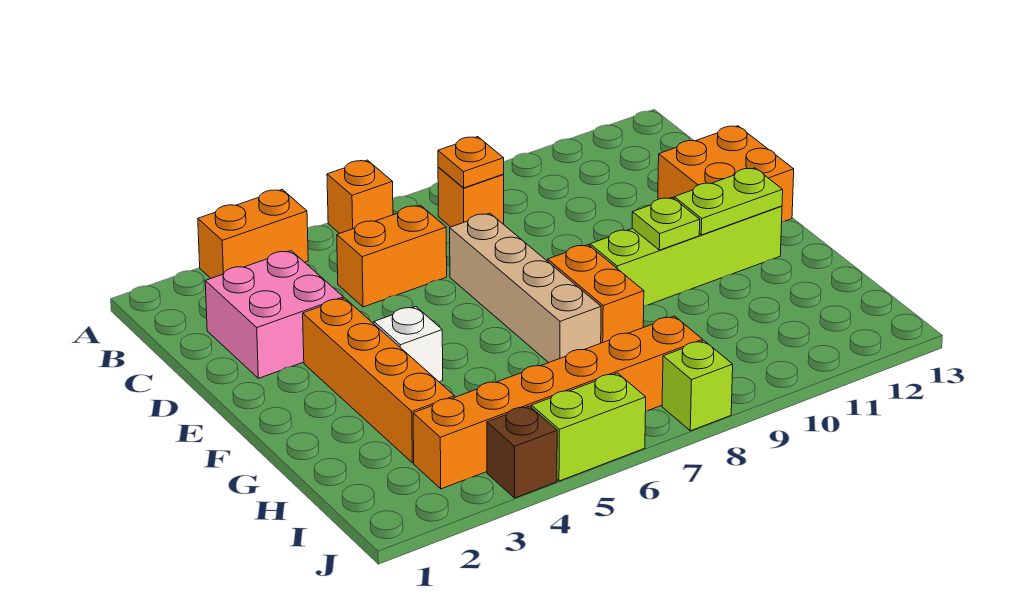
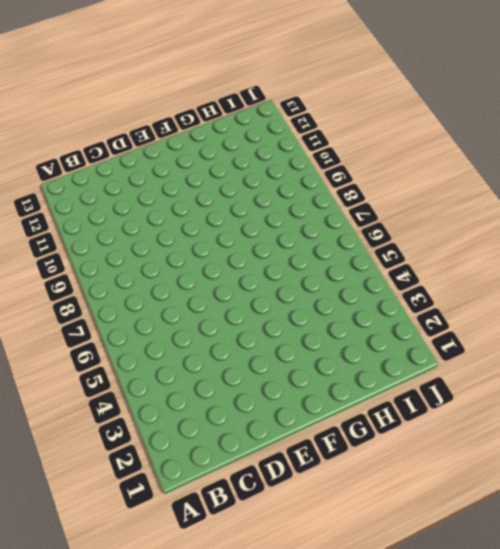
none -> orange 1x2 brick [198,189,308,278]
none -> orange 1x1 brick [327,160,393,233]
none -> orange 1x1 brick [438,167,504,227]

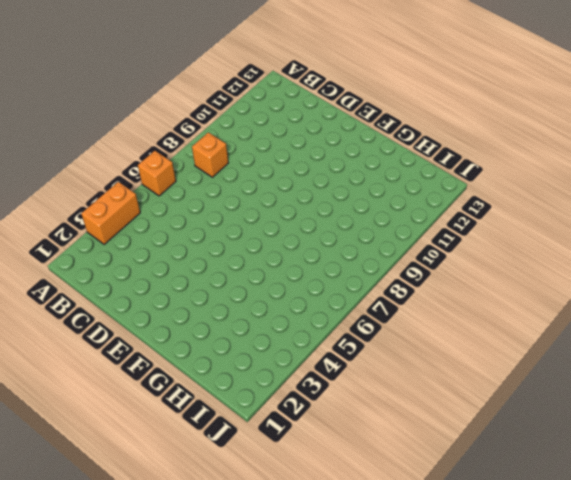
none -> pink 2x2 brick [205,251,343,378]
none -> orange 1x2 brick [337,205,447,307]
none -> tan 1x4 brick [450,213,601,363]

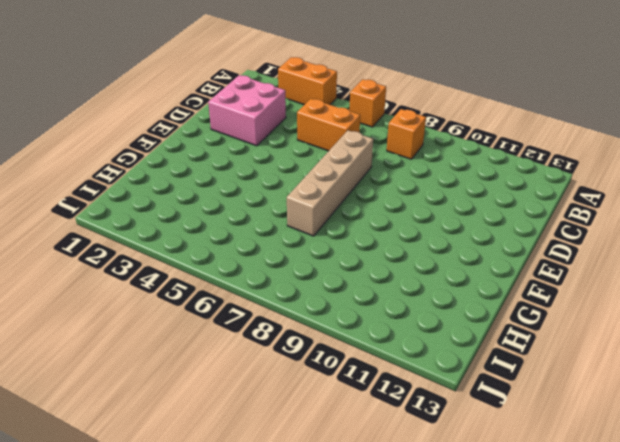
none -> orange 2x2 brick [658,126,794,222]
none -> orange 1x4 brick [303,298,455,463]
none -> white 1x1 brick [374,307,443,382]

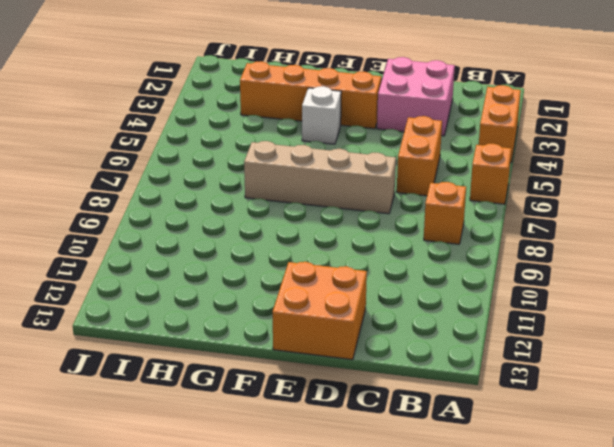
none -> orange 1x2 brick [548,245,644,343]
none -> lime 1x4 brick [590,206,782,306]
none -> orange 1x6 brick [413,316,703,489]

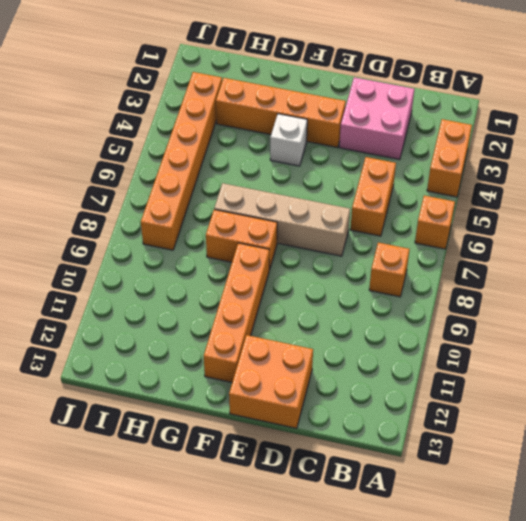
orange 1x4 brick [204,243,269,382] -> lime 1x4 brick [590,206,782,306]
none -> brown 1x1 brick [487,406,557,498]
none -> lime 1x2 brick [531,373,646,481]
none -> lime 1x1 brick [662,341,733,431]

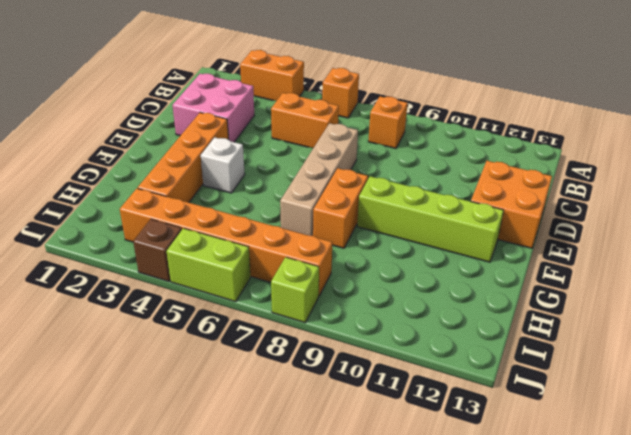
none -> orange 1x1 plate [438,137,504,188]
none -> lime 1x1 plate [632,198,700,250]
none -> lime 1x2 plate [674,168,783,235]

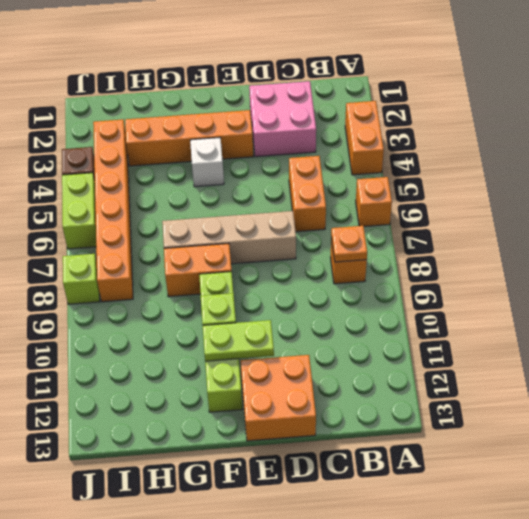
lime 1x2 plate [203,320,274,361] -> lime 1x2 plate turned to [674,168,783,235]

